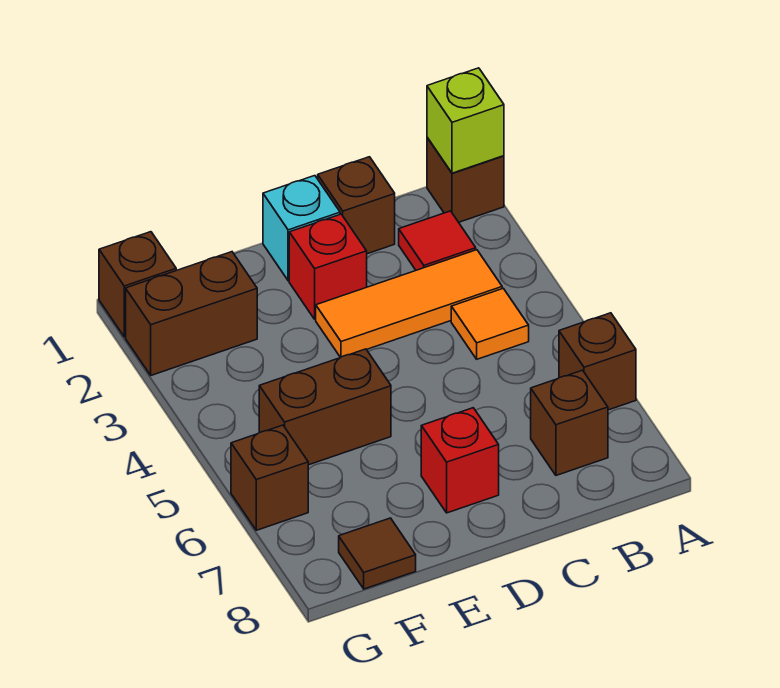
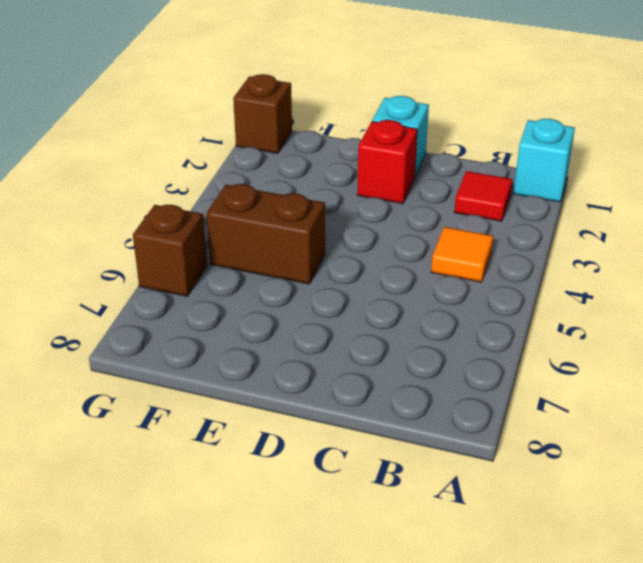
cyan 1x1 brick [513,119,575,202] -> brown 1x1 brick [427,138,504,222]
none -> brown 1x1 brick [559,313,636,410]
none -> orange 1x3 tile [316,250,502,358]
none -> brown 1x1 brick [531,370,608,475]

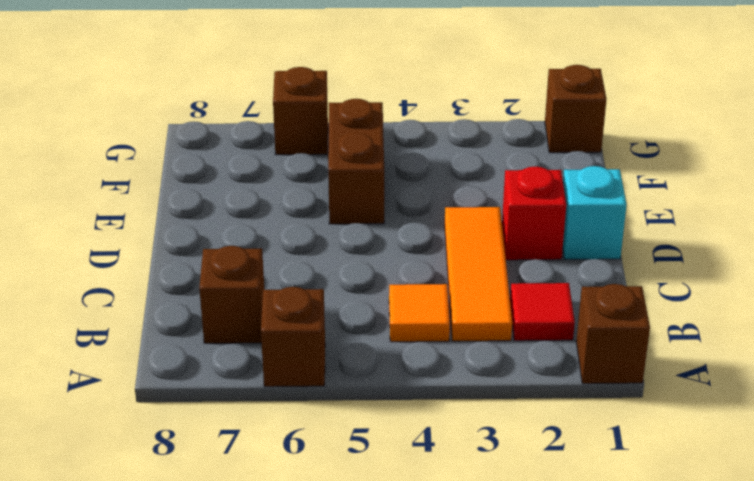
none -> brown 1x1 brick [318,157,395,254]
none -> red 1x1 brick [421,408,499,513]
none -> brown 1x2 brick [126,252,257,375]

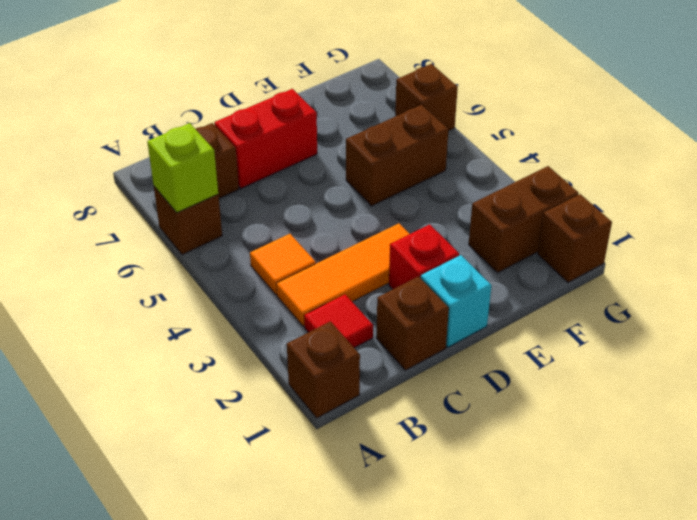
lime 1x1 brick [147,123,218,213] -> lime 1x1 brick moved to [427,68,504,173]
red 1x2 brick [214,89,317,188] -> red 1x1 brick [421,408,499,513]
none -> brown 1x1 tile [339,518,416,589]

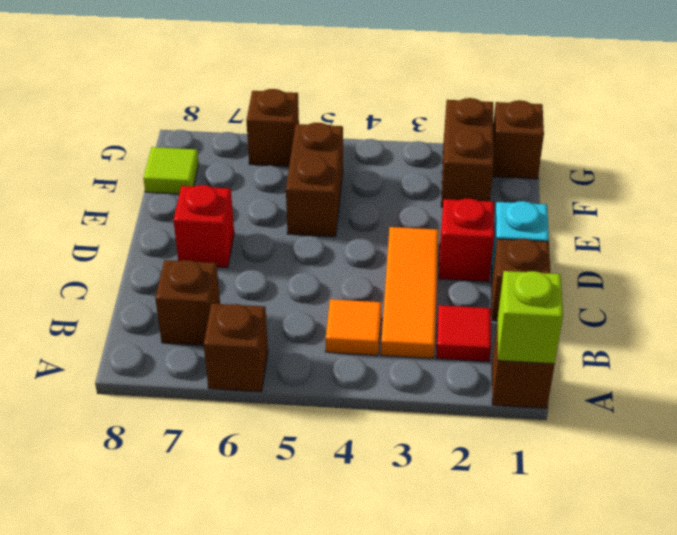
lime 1x1 tile [143,147,199,194] -> brown 1x1 tile [339,518,416,589]

